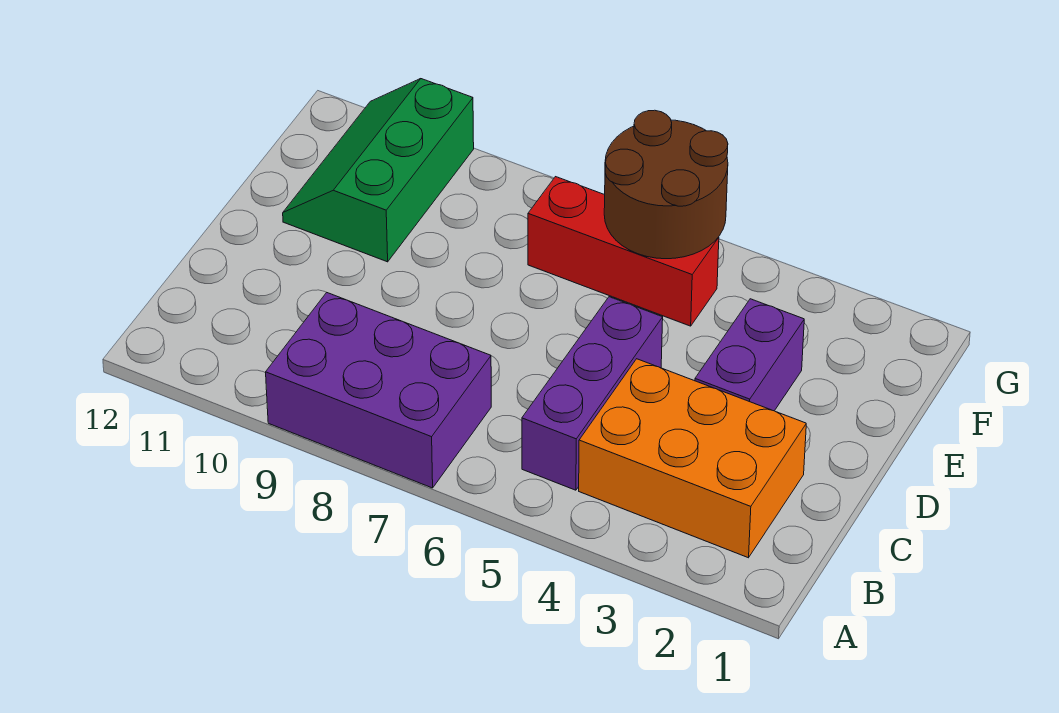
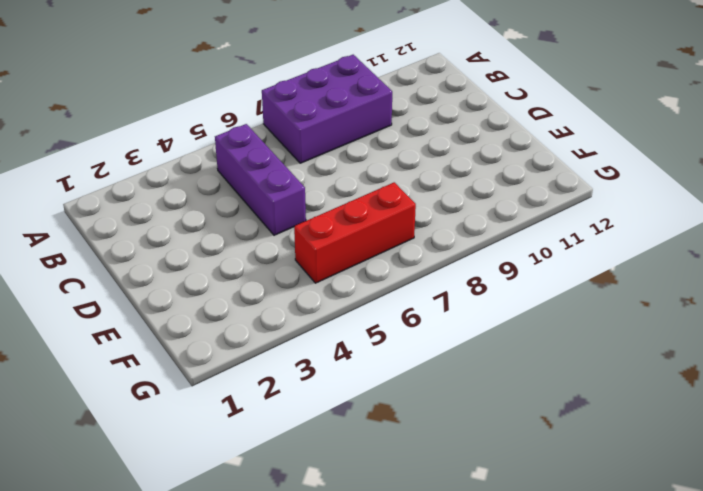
none -> orange 2x3 brick [579,359,806,558]
none -> purple 1x2 brick [695,299,804,411]

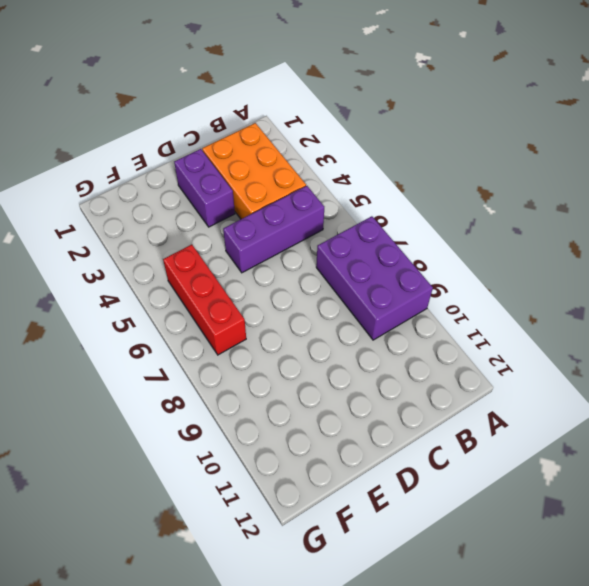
purple 1x2 brick [174,149,235,227] -> purple 1x2 brick turned to [695,299,804,411]
none -> green 2x3 slope [283,79,474,262]
none -> brown 2x2 round brick [604,110,728,259]

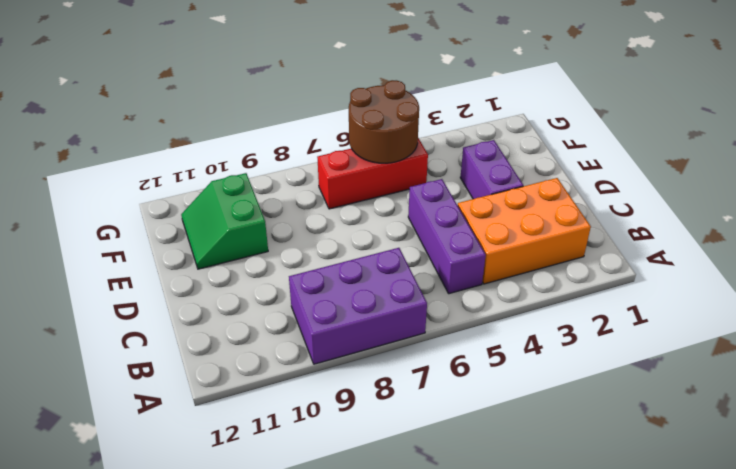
green 2x2 slope [181,173,268,269] -> green 2x3 slope [283,79,474,262]

